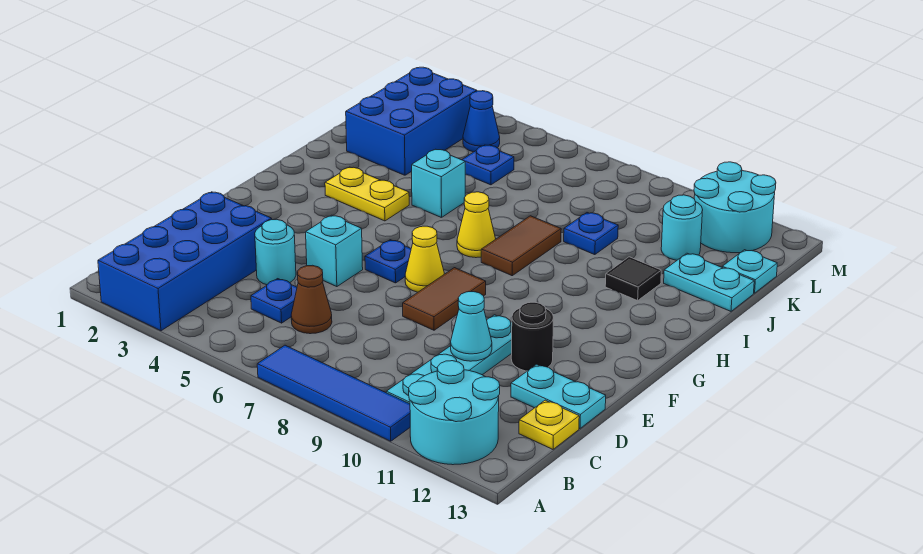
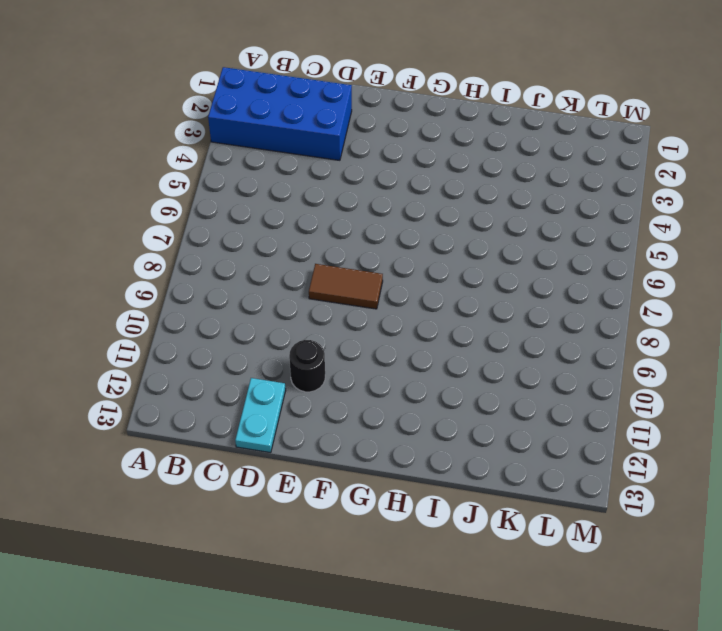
none -> blue 1x4 tile [257,345,410,441]
none -> cyan 2x2 round brick [409,361,500,465]
none -> cyan 1x4 plate [386,315,512,404]

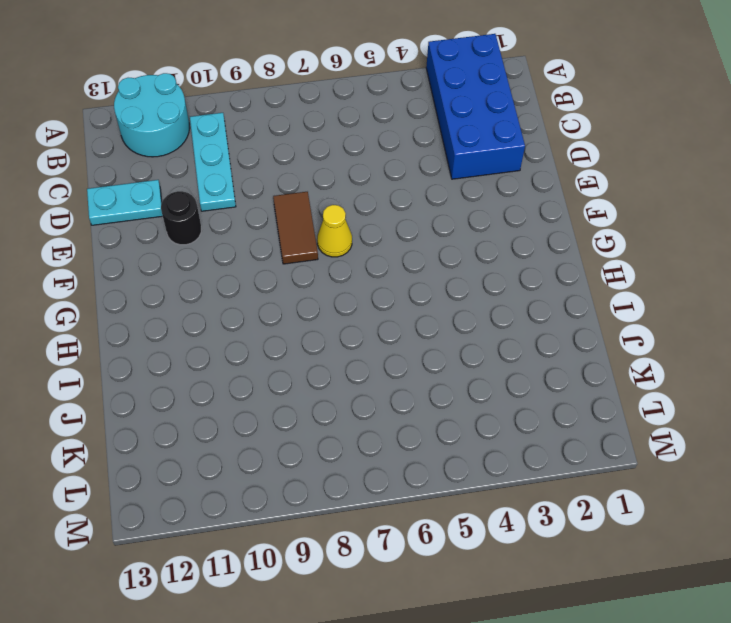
cyan 1x3 plate [190,113,236,211] -> cyan 1x4 plate [386,315,512,404]
none -> blue 1x4 tile [257,345,410,441]
none -> blue 1x1 plate [251,279,297,323]
none -> brown 1x1 cone [291,265,332,334]

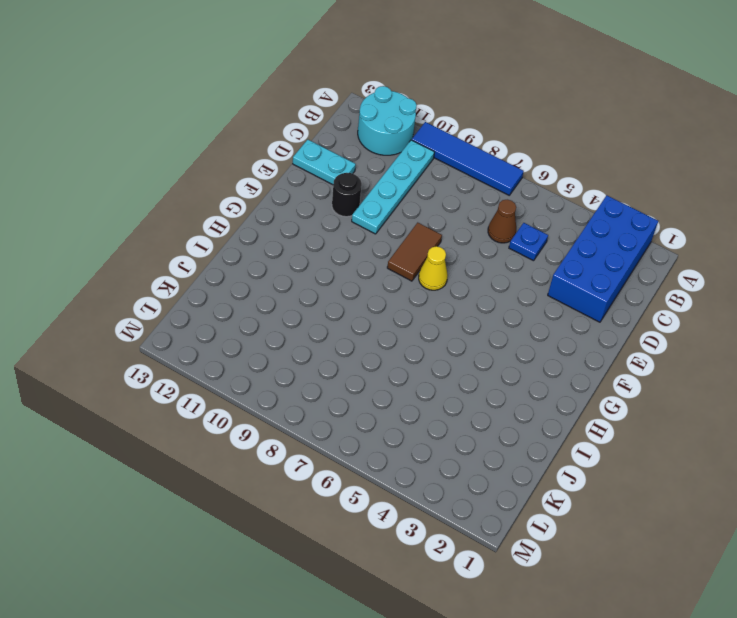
none -> yellow 1x1 plate [519,400,579,449]
none -> cyan 1x1 round brick [255,219,296,285]
none -> cyan 1x1 brick [306,215,363,287]

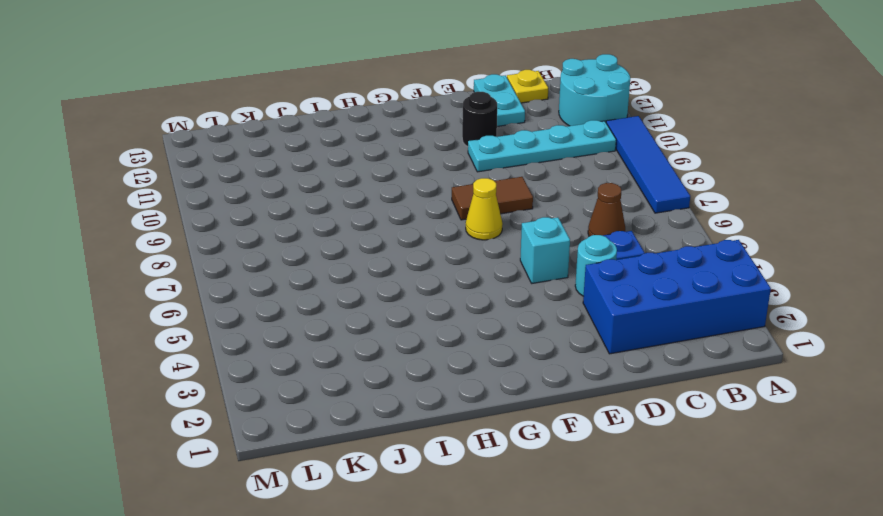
none -> blue 1x1 plate [365,240,411,283]
none -> yellow 1x2 plate [325,167,409,221]
none -> yellow 1x1 cone [457,192,496,258]

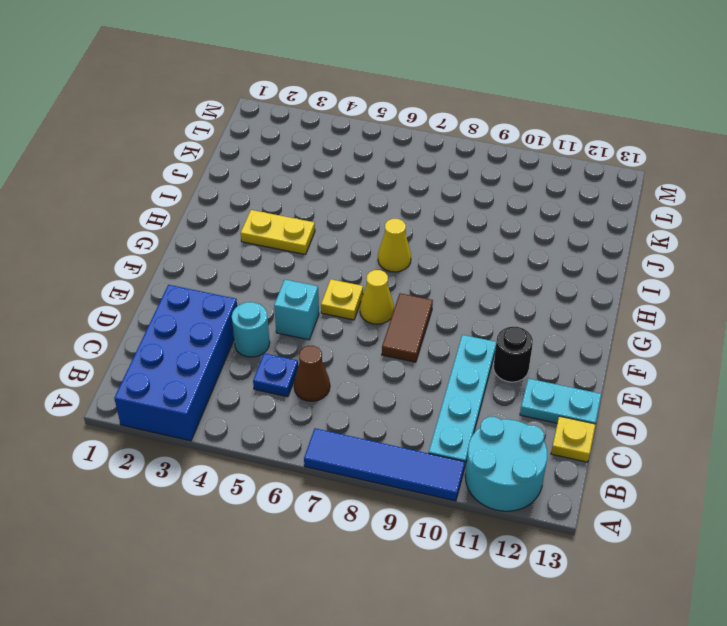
yellow 1x1 plate [321,279,363,320] -> blue 1x1 plate [365,240,411,283]
none -> brown 1x2 tile [481,216,561,276]
none -> cyan 1x1 brick [412,149,465,218]
none -> black 1x1 tile [605,257,661,301]

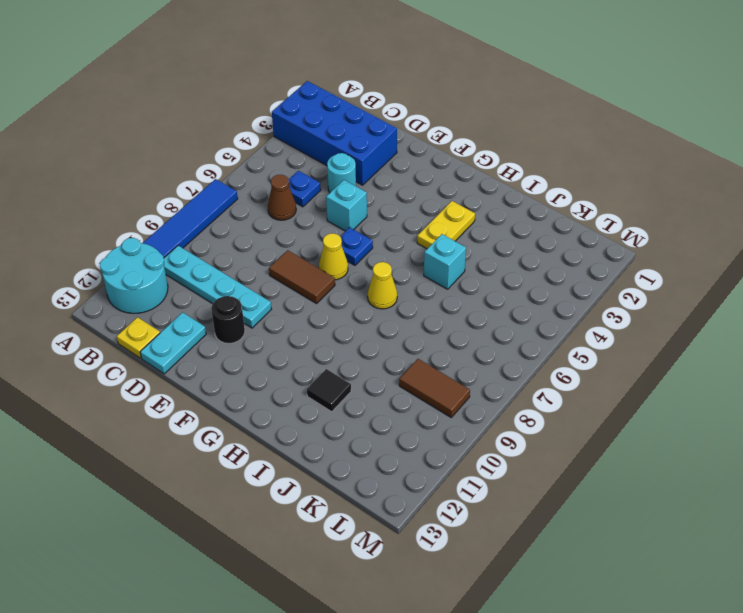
brown 1x2 tile [399,359,470,417] -> brown 1x2 tile moved to [481,216,561,276]
none -> blue 2x3 brick [346,67,477,175]
none -> blue 1x1 plate [564,213,618,255]
none -> cyan 1x2 plate [664,253,754,311]

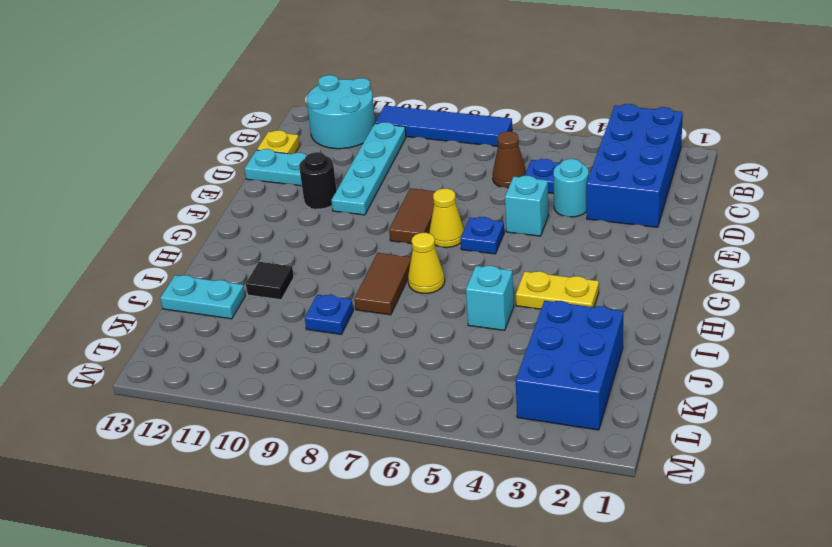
none -> blue 1x1 plate [462,145,514,185]
none -> cyan 1x1 round brick [661,195,703,260]
none -> cyan 1x1 plate [722,250,777,293]

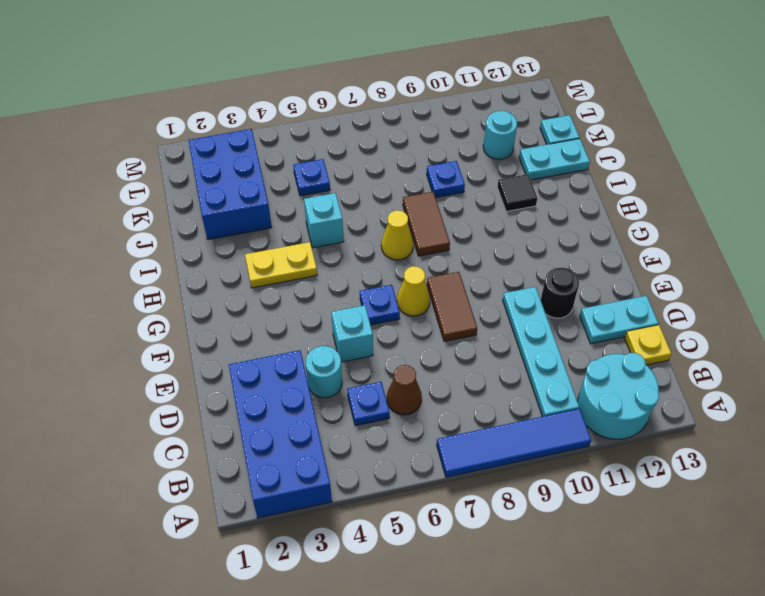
none -> blue 1x1 cone [463,91,500,152]
none -> cyan 2x2 round brick [694,162,776,253]
none -> cyan 1x1 cone [450,292,492,361]

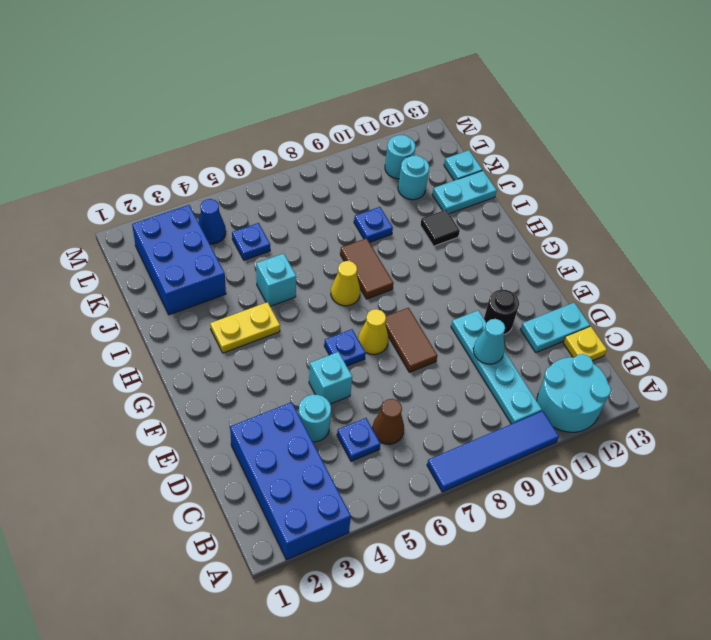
cyan 1x1 round brick [385,135,415,179] -> cyan 2x2 round brick [694,162,776,253]

